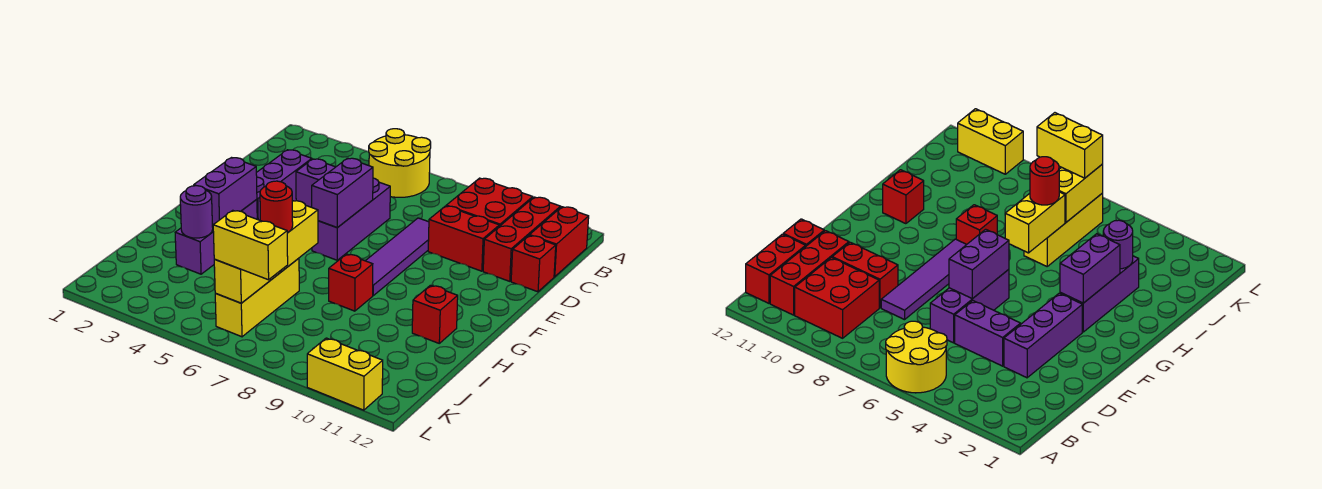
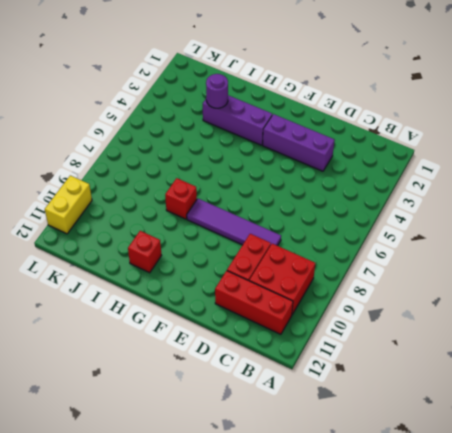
none -> yellow 2x2 round brick [369,129,431,197]
none -> red 1x2 brick [530,207,589,277]
none -> purple 1x2 brick [296,159,335,207]

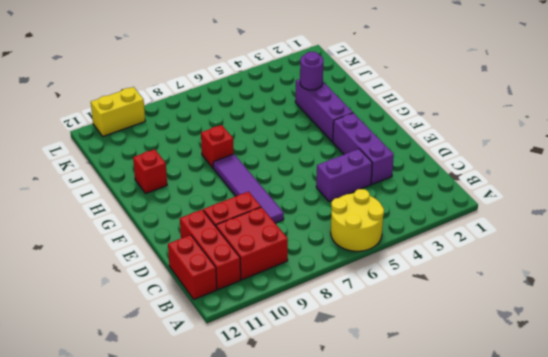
none -> purple 1x3 brick [312,178,390,260]
none -> red 1x1 brick [511,235,556,292]
none -> yellow 1x3 brick [215,258,299,337]

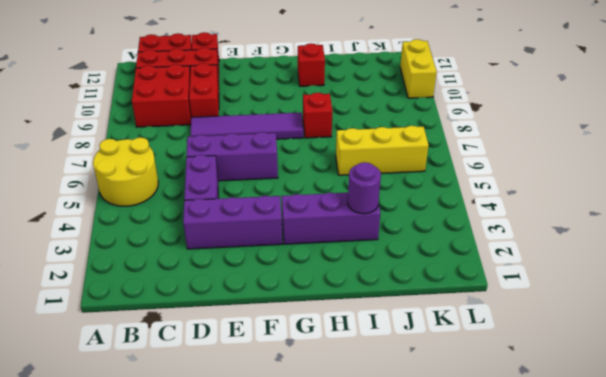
none -> purple 1x2 brick [312,158,373,228]
none -> purple 1x2 brick [194,158,257,225]
none -> yellow 1x2 brick [280,201,318,272]

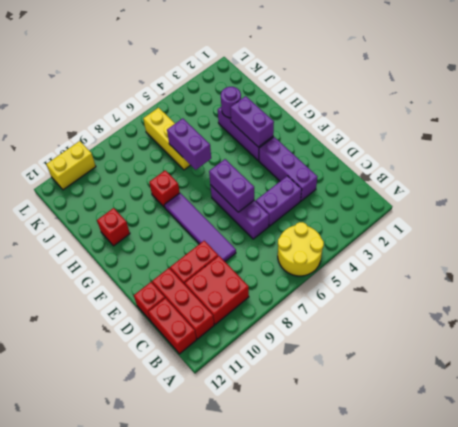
purple 1x2 brick [167,118,211,170] -> yellow 1x2 brick [280,201,318,272]
none -> yellow 1x2 brick [214,260,280,303]
none -> red 1x1 round brick [260,181,293,232]
none -> yellow 1x2 brick [213,210,288,280]

